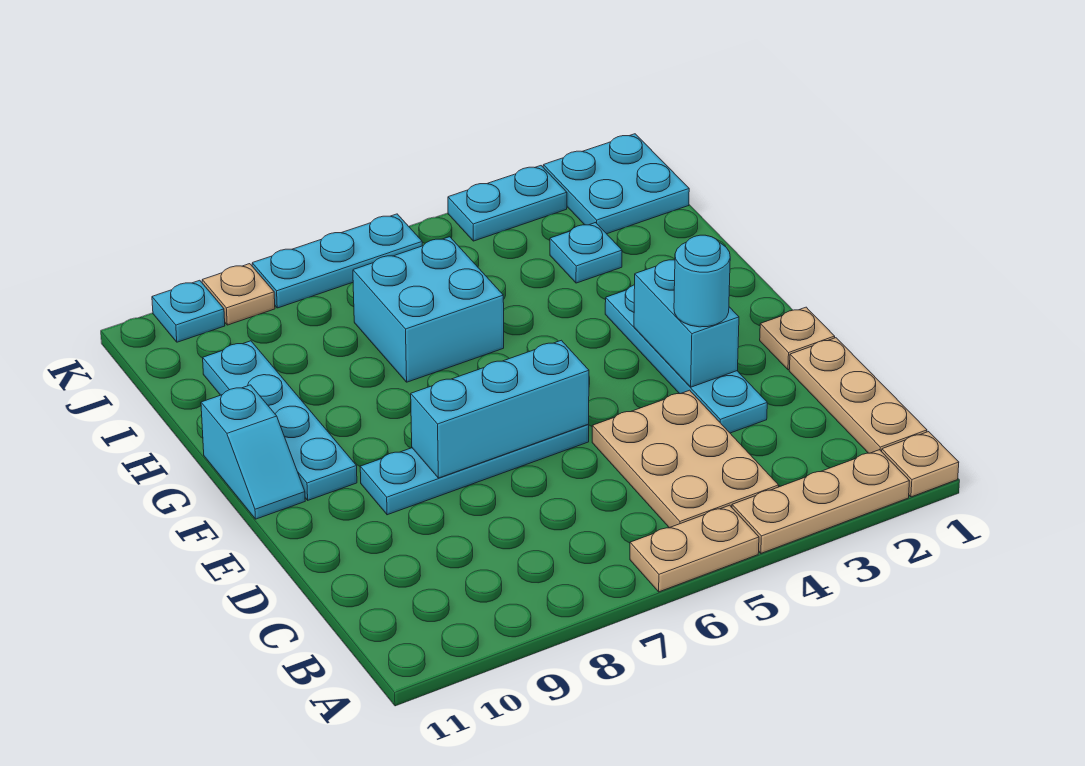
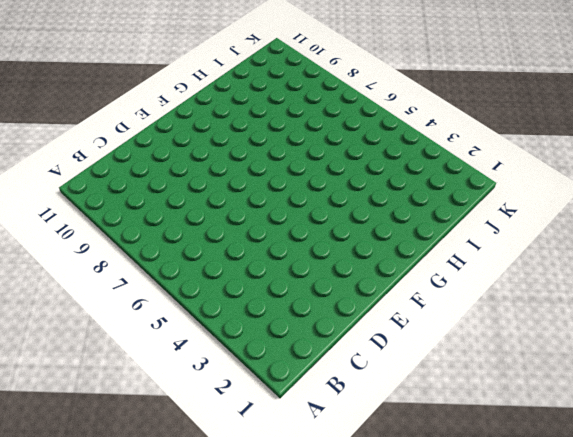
none -> tan 1x1 plate [882,432,959,497]
none -> tan 1x3 plate [732,450,909,553]
none -> tan 1x2 plate [630,505,759,592]

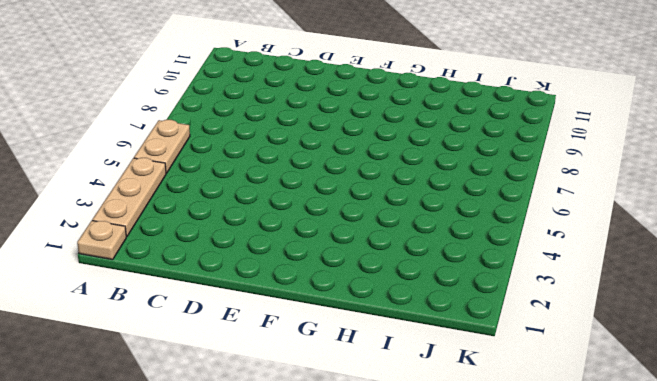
none -> tan 1x3 plate [789,338,927,453]
none -> tan 2x3 plate [592,390,779,528]
none -> cyan 1x4 plate [605,285,767,433]

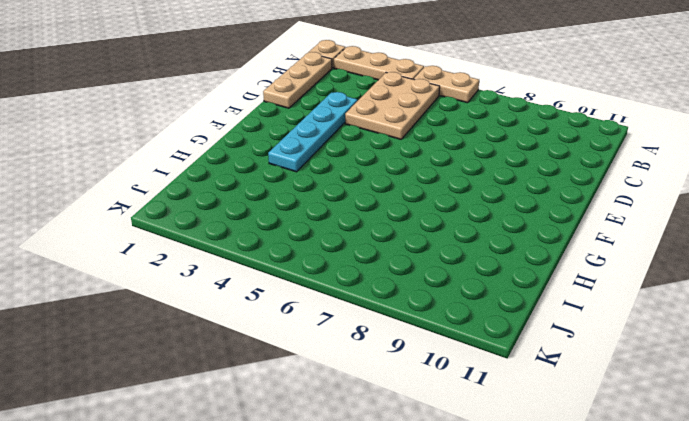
none -> tan 1x1 plate [760,307,835,370]
none -> cyan 1x4 plate [360,425,589,515]
none -> cyan 1x4 plate [203,341,357,500]

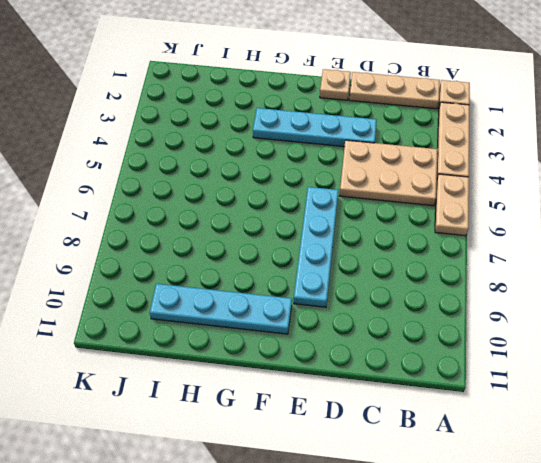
none -> cyan 1x2 slope [201,385,305,519]
none -> cyan 2x2 brick [353,237,504,382]
none -> cyan 1x1 plate [550,223,622,283]

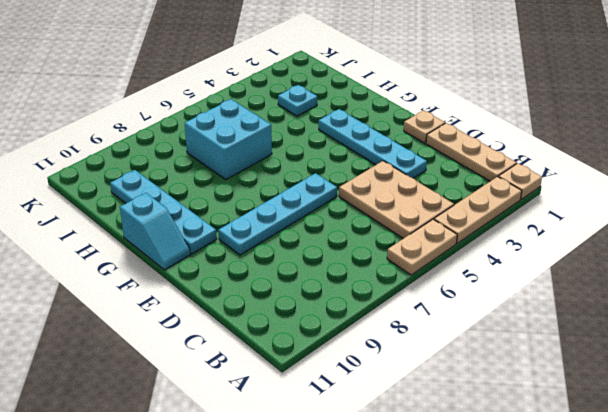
none -> cyan 2x2 plate [543,134,689,234]
none -> cyan 1x2 plate [448,166,567,241]
none -> cyan 1x3 plate [252,214,422,308]

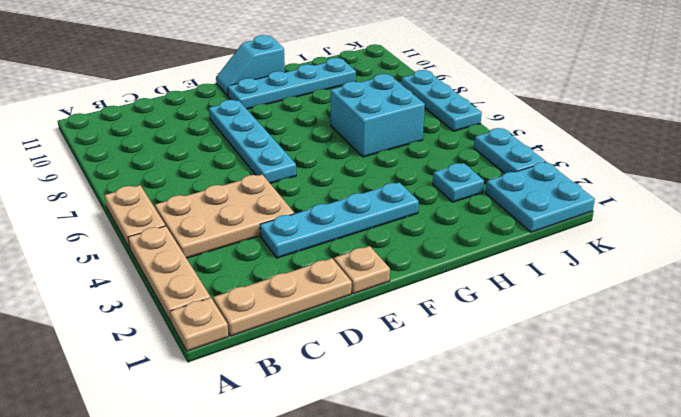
none -> tan 1x1 plate [202,264,275,325]
none -> cyan 1x1 plate [152,280,225,342]
none -> cyan 1x2 brick [634,260,739,387]

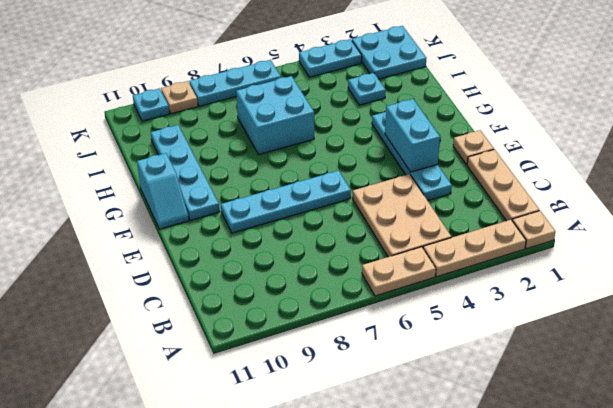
none -> cyan 1x3 brick [411,340,589,478]
none -> cyan 1x1 round brick [674,235,730,327]

